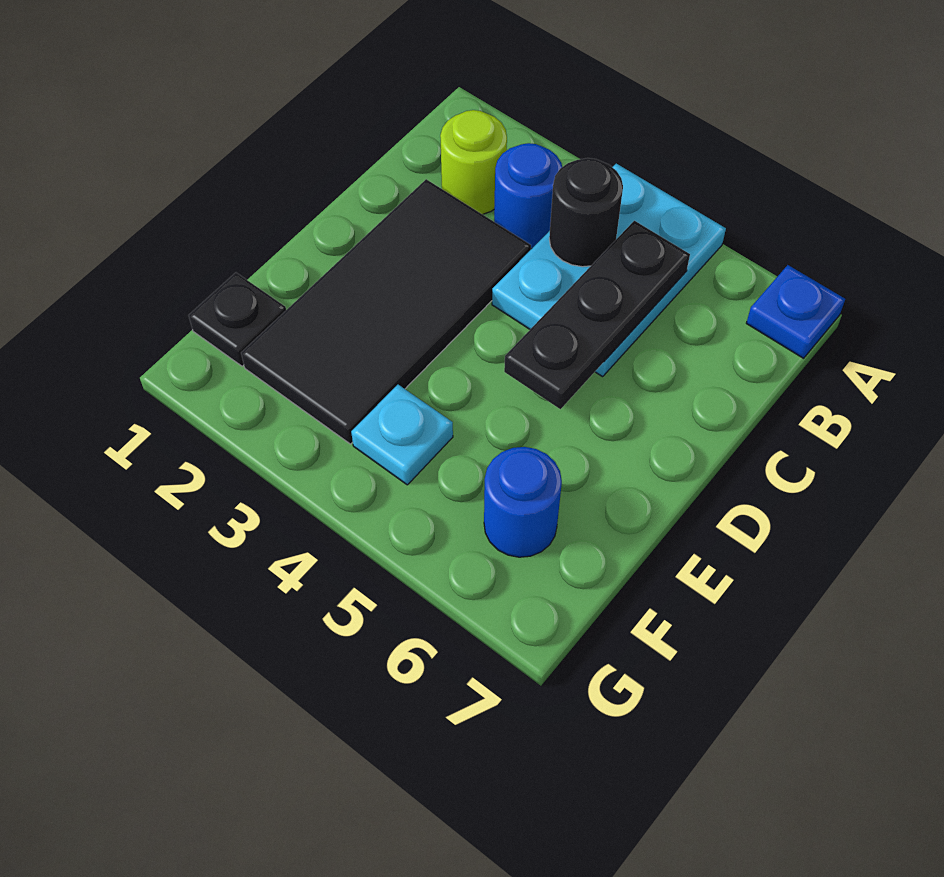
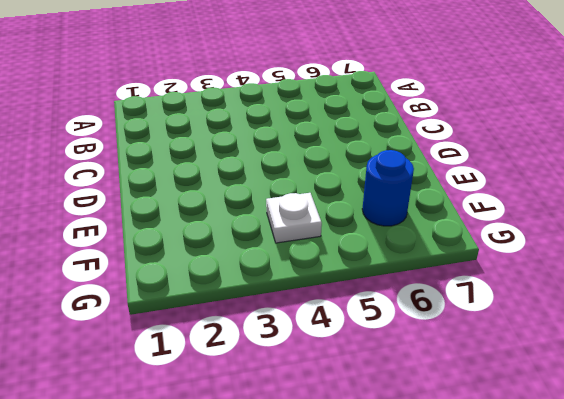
white 1x1 plate [266,193,322,243] -> cyan 1x1 plate [351,385,453,485]
none -> cyan 2x3 plate [492,164,726,377]
none -> blue 1x1 plate [746,265,845,358]

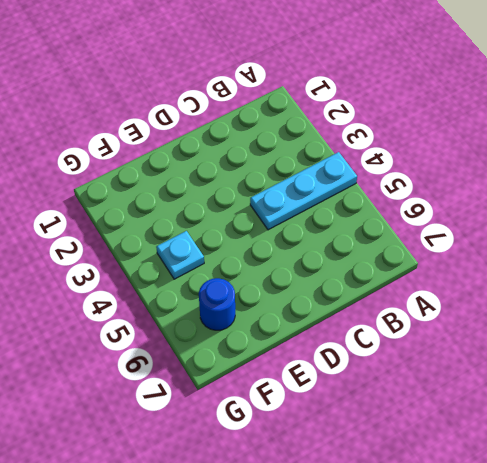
cyan 1x3 plate [250,152,357,230] -> cyan 2x3 plate [492,164,726,377]
none -> blue 1x1 plate [746,265,845,358]
none -> lime 1x1 round brick [440,110,507,214]

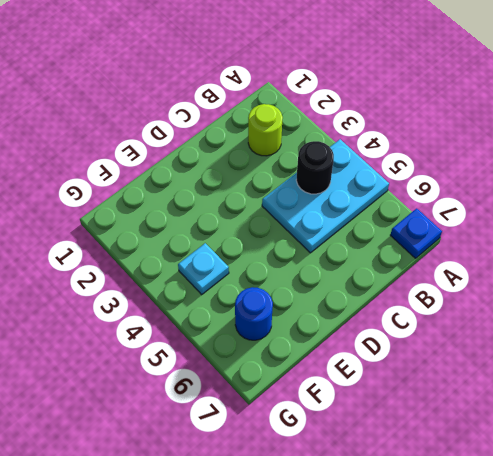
none -> blue 1x1 round brick [494,143,562,249]
none -> black 2x4 tile [241,179,531,444]

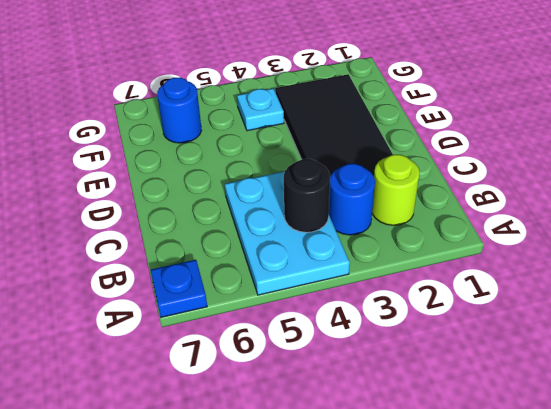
none -> black 1x1 plate [189,273,286,366]
none -> black 1x3 plate [504,221,690,409]

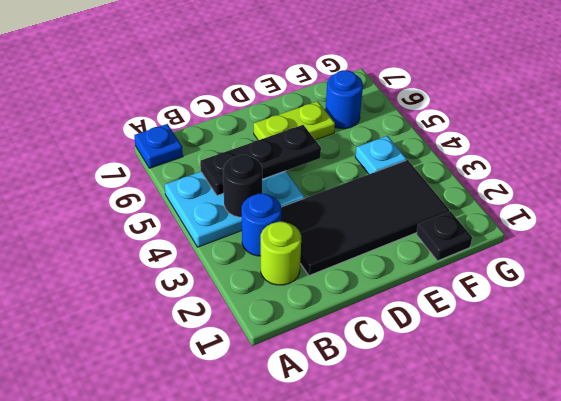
lime 1x2 plate [254,101,335,140] -> none

